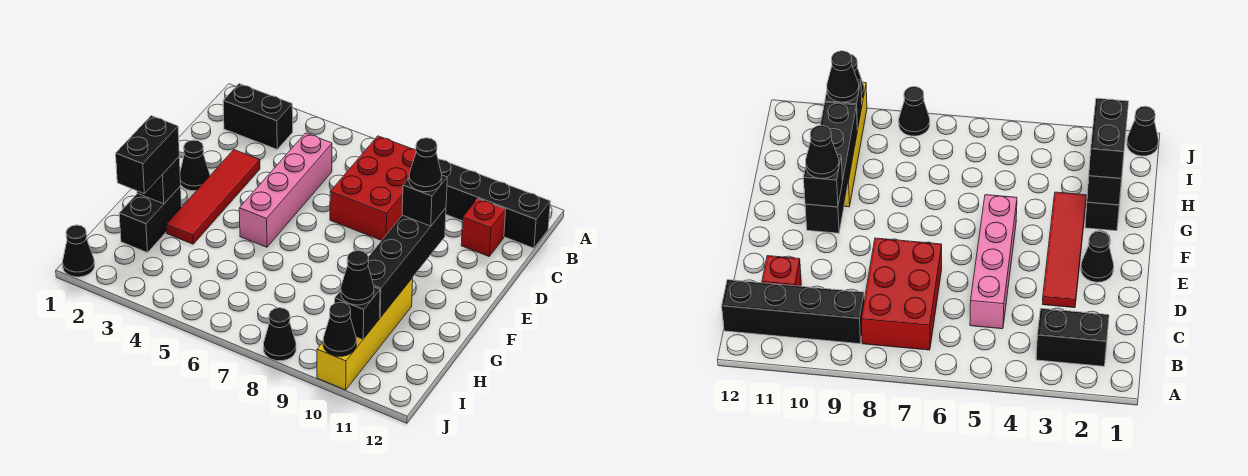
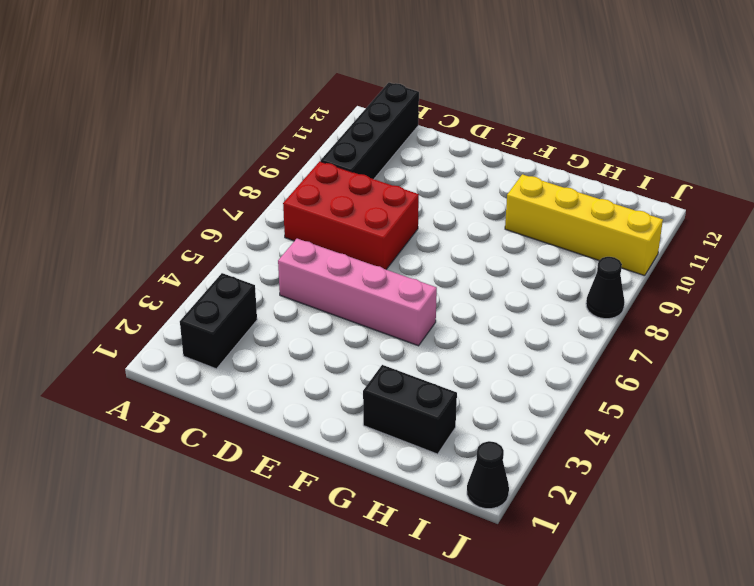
none -> red 1x1 brick [461,199,506,256]
none -> red 1x4 tile [166,150,260,244]
none -> black 1x1 cone [180,140,210,191]

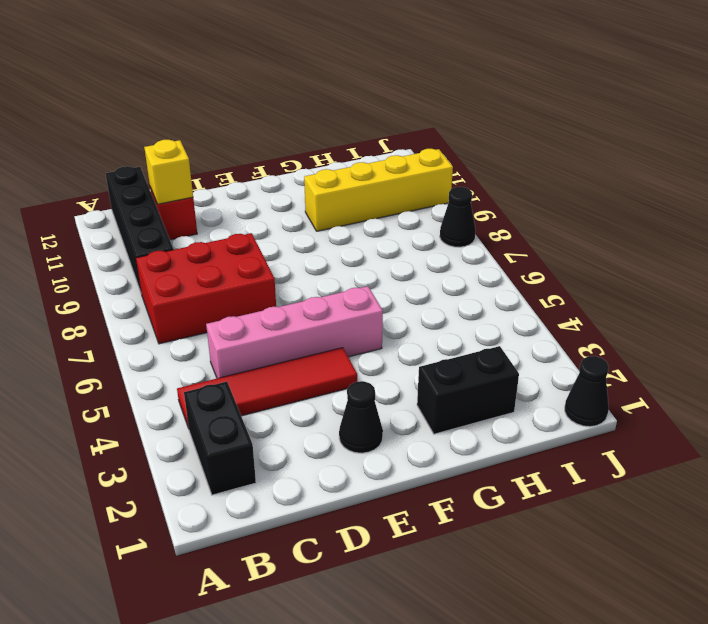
red 1x4 tile [177,348,357,427] -> red 1x4 tile moved to [166,150,260,244]
yellow 1x1 brick [144,140,193,204] -> none
none -> black 1x4 brick [368,208,446,318]
none -> black 1x1 brick [137,157,181,204]
none -> black 1x1 brick [335,287,380,339]

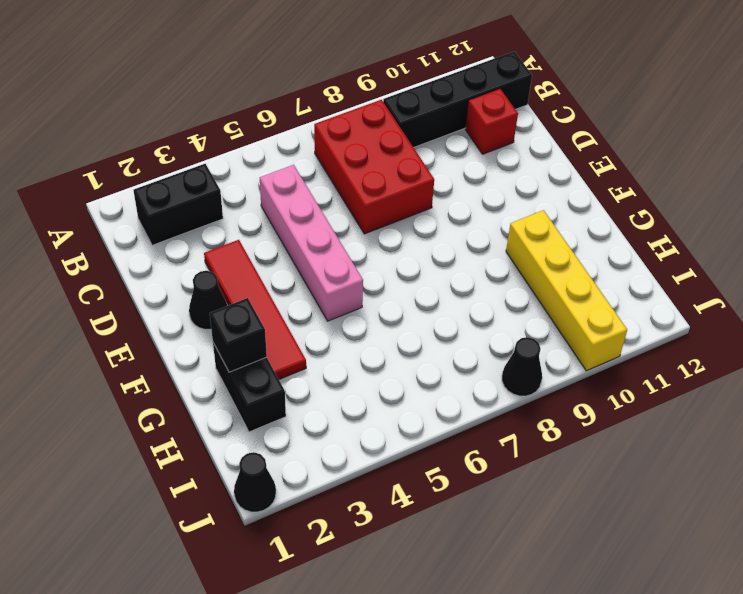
none -> black 1x4 brick [368,208,446,318]
none -> black 1x1 brick [335,287,380,339]
none -> black 1x1 cone [323,302,356,356]

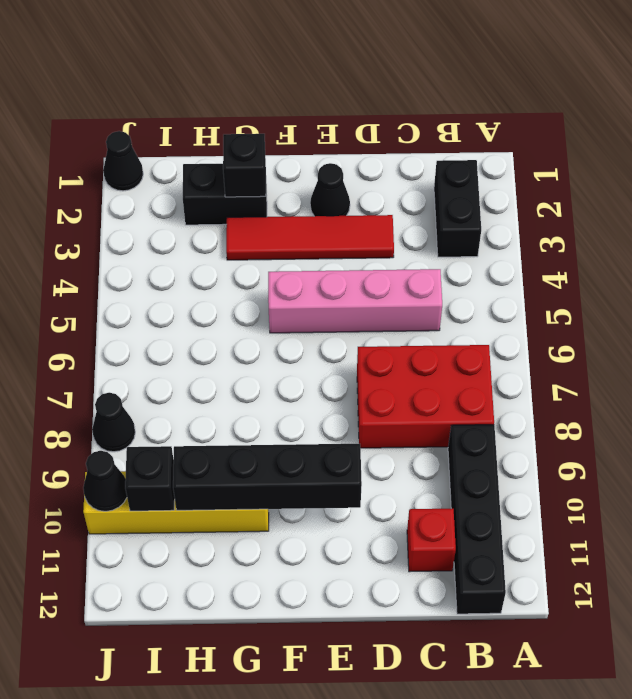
none -> black 1x1 brick [402,175,447,226]
none -> black 1x2 brick [116,116,179,193]
none -> black 1x1 cone [341,251,374,305]

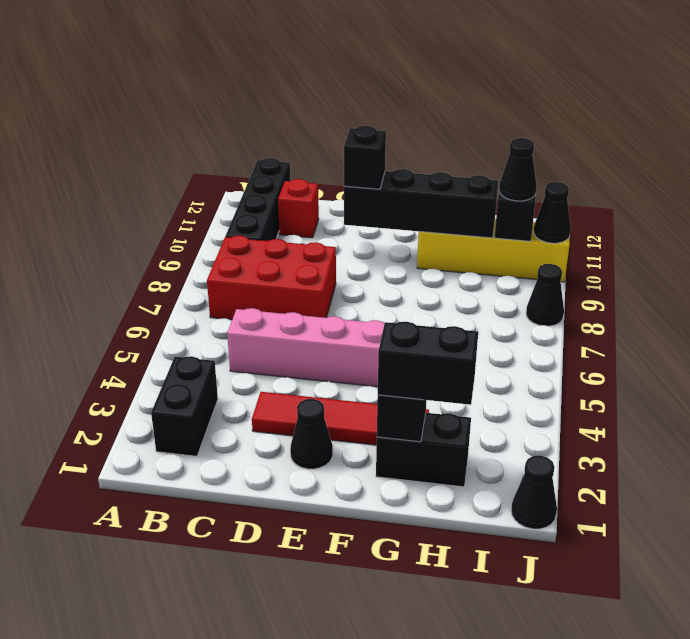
none -> black 1x1 cone [409,138,442,192]

